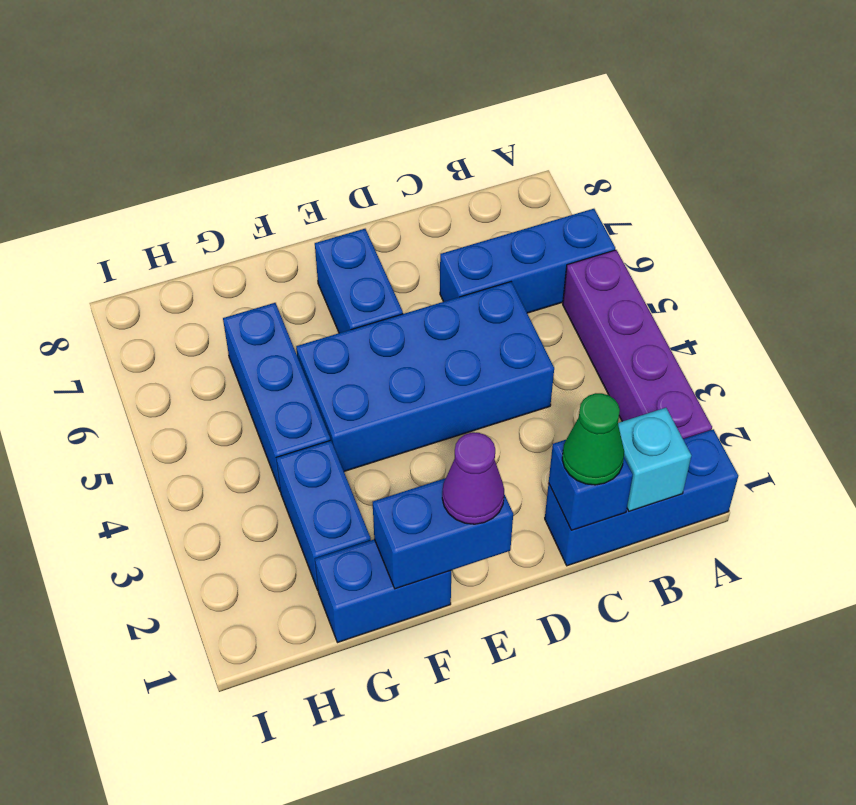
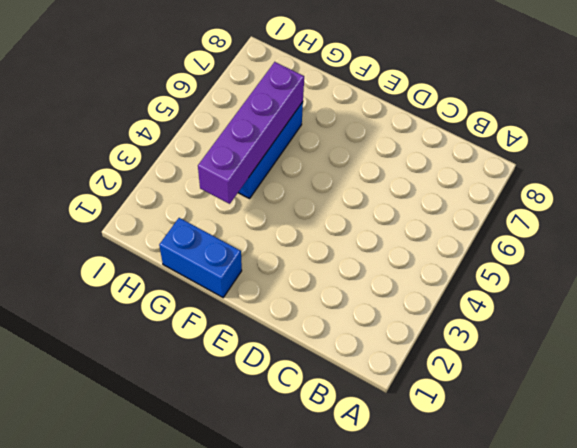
purple 1x4 brick [198,62,304,204] -> purple 1x4 brick moved to [563,250,712,439]
none -> blue 1x3 brick [545,429,738,566]
none -> blue 1x3 brick [440,209,615,313]
none -> blue 2x4 brick [296,282,554,471]

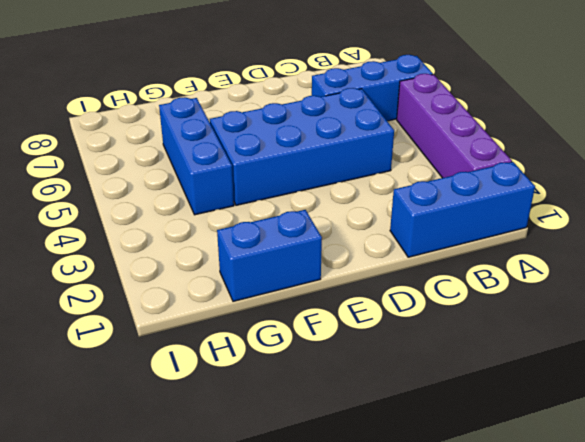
none -> blue 1x2 brick [315,229,403,333]
none -> blue 1x2 brick [276,440,371,590]
none -> cyan 1x1 brick [618,408,691,511]

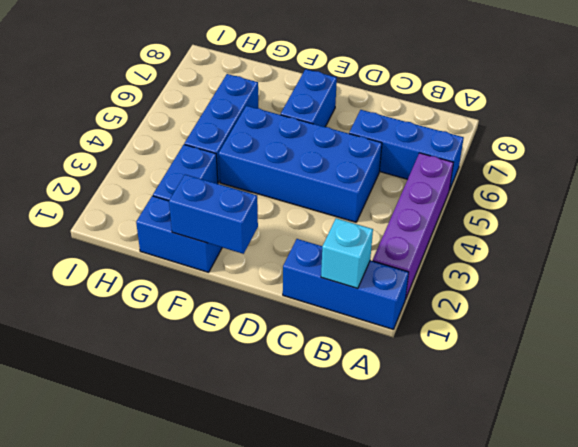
none -> blue 1x1 brick [549,440,633,530]
none -> green 1x1 cone [562,393,624,485]
none -> purple 1x1 cone [442,433,504,524]

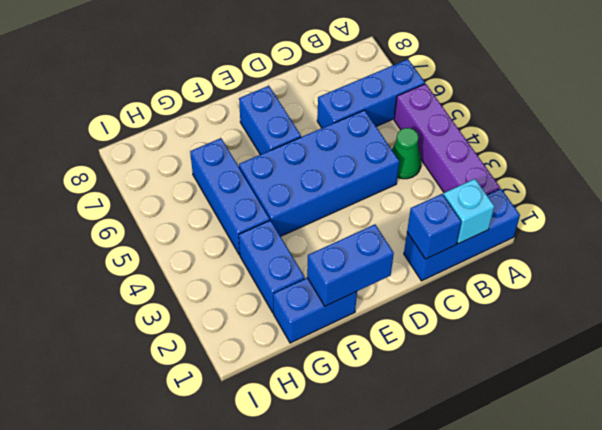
green 1x1 cone [392,128,421,179] -> green 1x1 cone moved to [562,393,624,485]
none -> purple 1x1 cone [442,433,504,524]

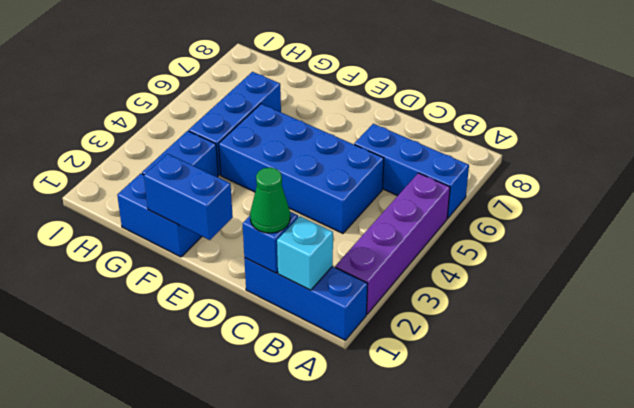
none -> blue 1x2 brick [315,229,403,333]
none -> purple 1x1 cone [442,433,504,524]

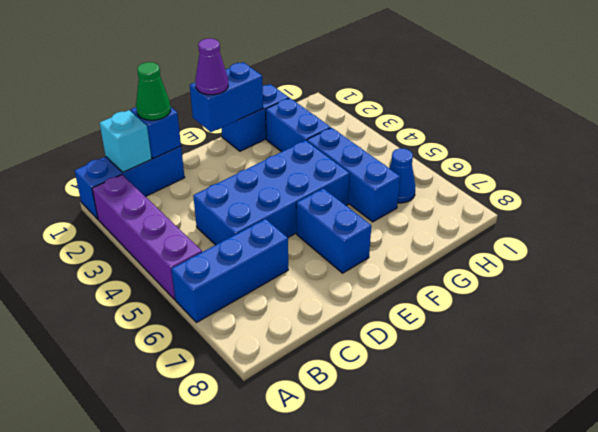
blue 1x1 cone [389,148,415,203] -> none

